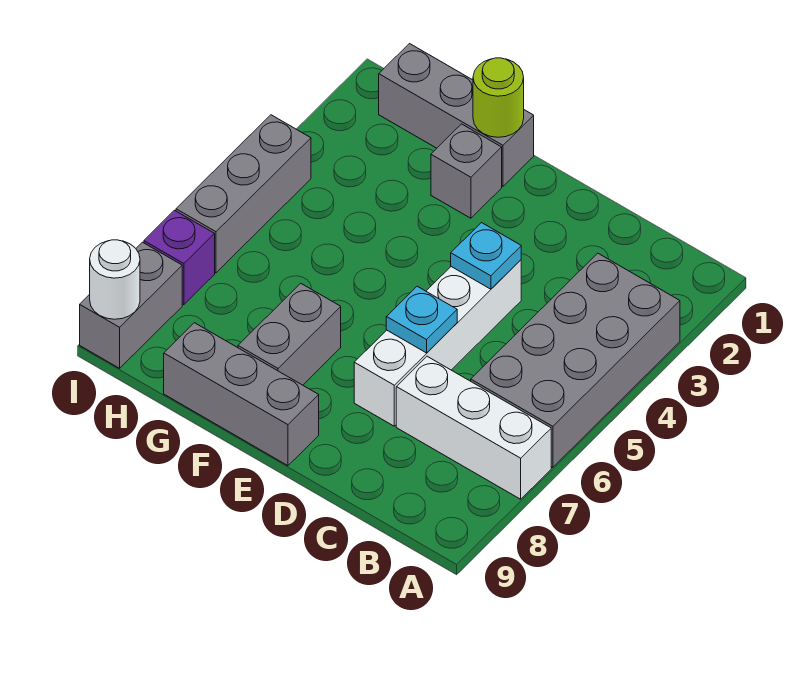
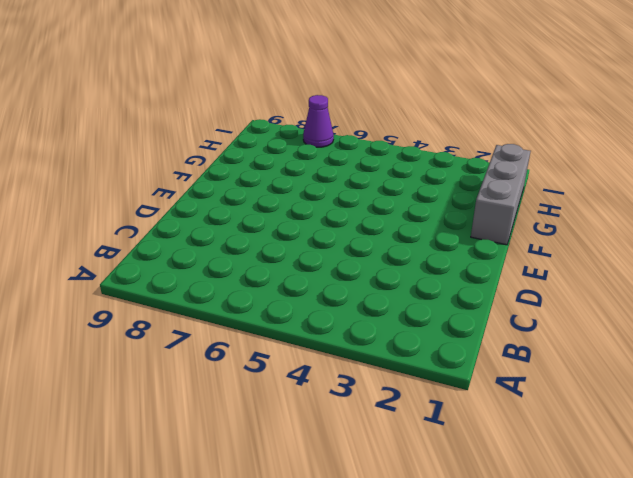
purple 1x1 cone [303,95,334,147] -> purple 1x1 brick [144,210,215,305]
none -> grey 2x4 brick [471,253,680,467]
none -> white 1x3 brick [396,356,551,499]
none -> white 1x4 brick [354,260,521,426]

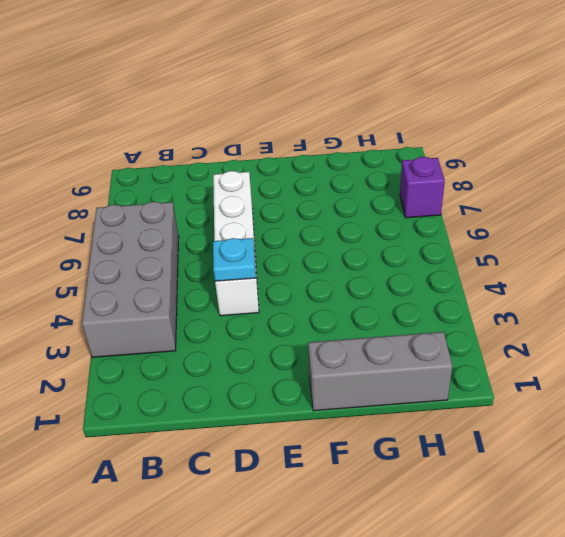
none -> white 1x3 brick [396,356,551,499]
none -> grey 1x3 brick [164,323,319,466]
none -> grey 1x1 brick [431,124,502,218]

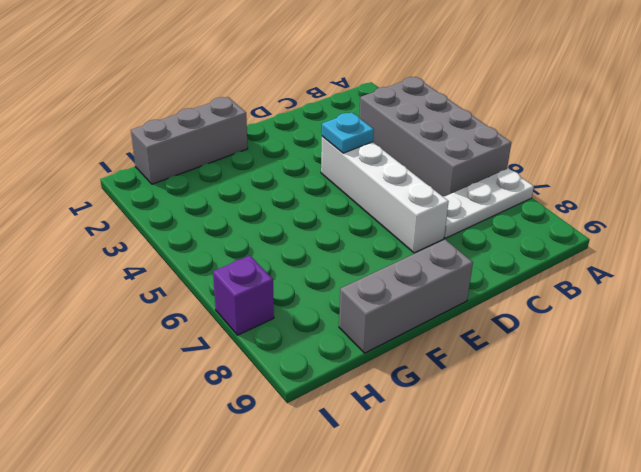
white 1x3 plate [444,168,534,238] -> white 1x3 brick [396,356,551,499]
none -> grey 1x1 brick [431,124,502,218]
none -> grey 1x2 brick [238,283,341,385]
none -> grey 1x3 brick [176,115,311,273]

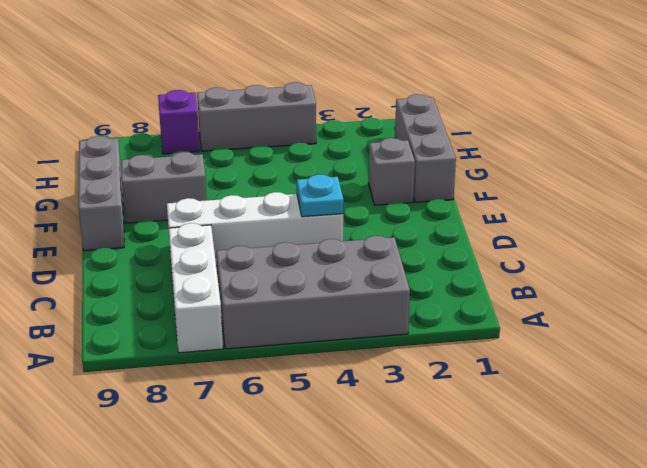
none -> grey 1x2 brick [80,242,182,368]
none -> cyan 1x1 plate [386,286,457,353]
none -> lime 1x1 round brick [473,58,524,137]

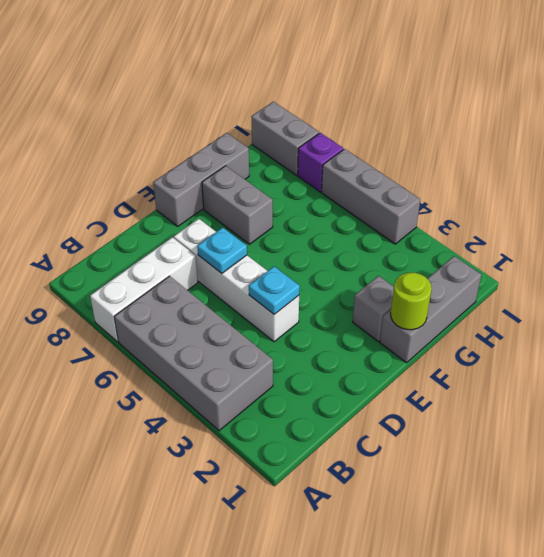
none -> white 1x1 round brick [90,240,140,319]

